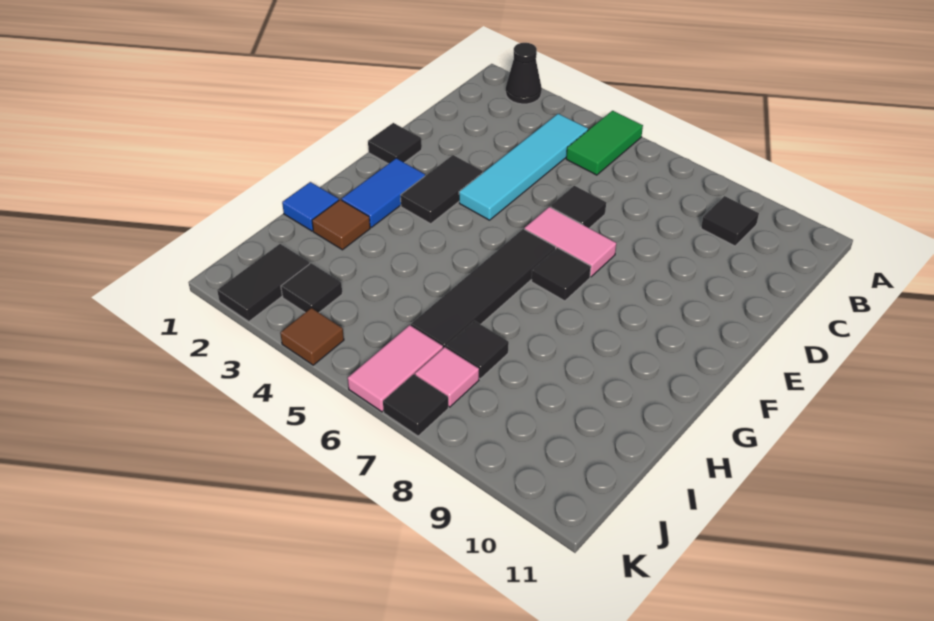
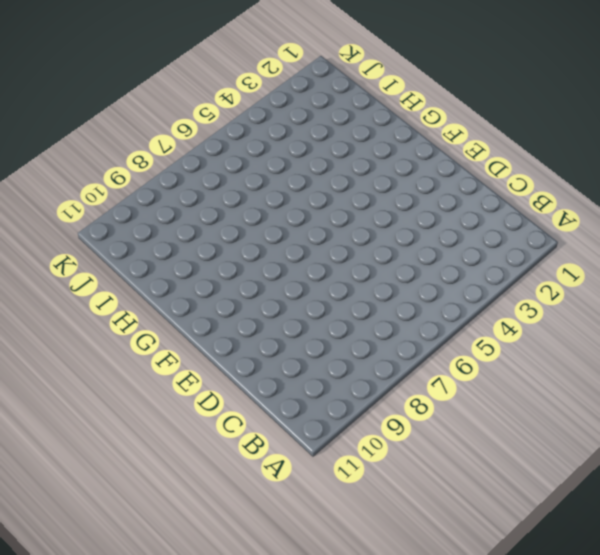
none -> black 1x1 cone [506,43,542,104]
none -> green 1x2 tile [566,111,643,175]
none -> cyan 1x4 tile [459,114,588,220]

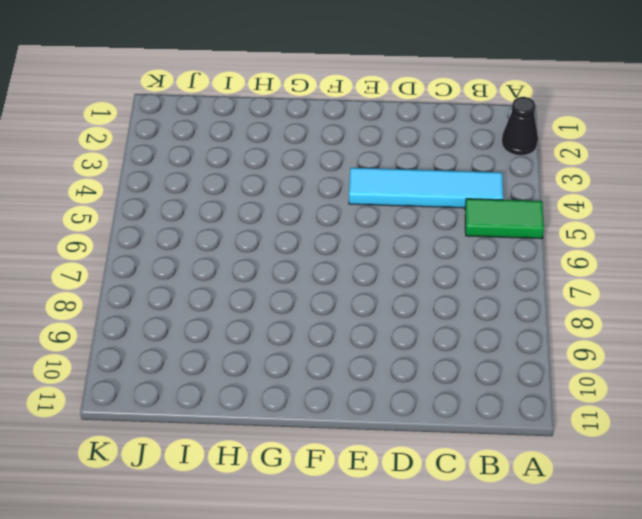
none -> black 1x1 tile [701,196,759,246]
none -> black 1x1 tile [550,186,606,228]
none -> black 1x1 tile [368,123,422,164]

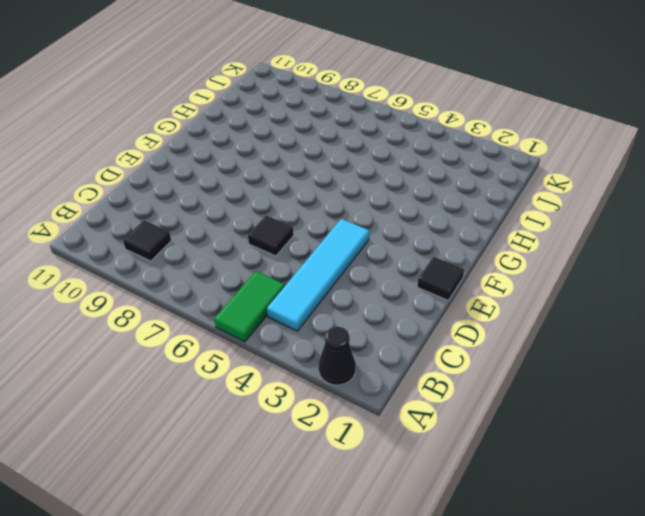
none -> black 1x2 tile [401,155,483,224]
none -> pink 1x2 tile [525,207,616,277]
none -> blue 1x2 tile [342,158,425,227]

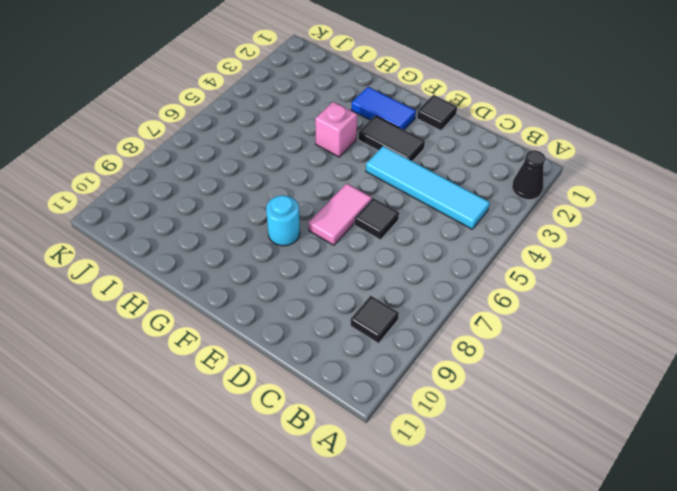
cyan 1x1 round brick [266,195,300,246] -> none
pink 1x1 brick [315,102,357,157] -> none
none -> green 1x2 tile [566,111,643,175]
none -> black 1x4 tile [411,229,556,348]
none -> black 1x1 tile [532,248,591,301]

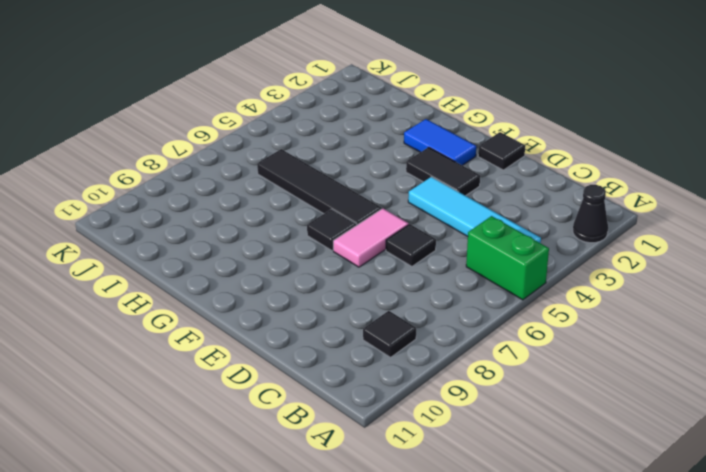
green 1x2 brick [466,216,549,300] -> green 1x2 tile [566,111,643,175]
none -> blue 1x1 tile [282,182,339,231]
none -> brown 1x1 tile [312,200,370,250]
none -> black 1x1 tile [446,321,509,379]

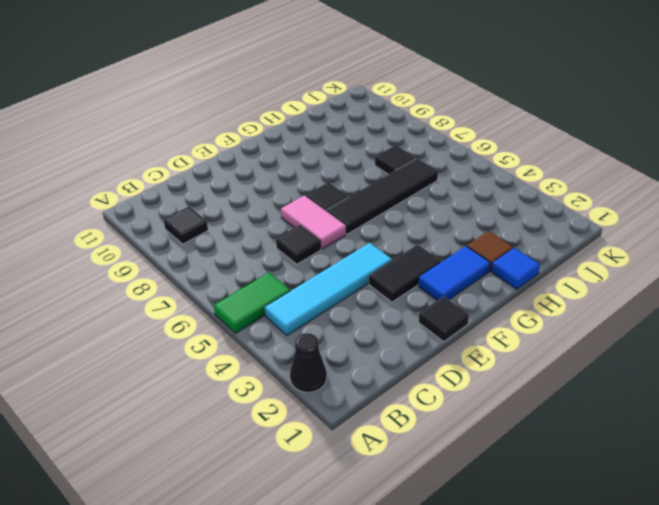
none -> black 1x2 tile [217,244,310,322]
none -> black 1x1 tile [281,263,342,313]
none -> pink 1x2 tile [348,325,443,412]

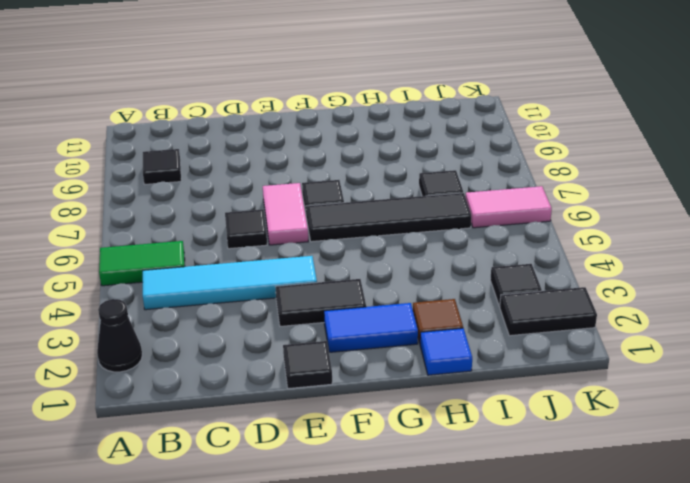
none -> pink 1x1 tile [415,347,479,407]
none -> brown 1x1 tile [280,308,344,365]
none -> black 1x1 tile [383,374,448,436]

